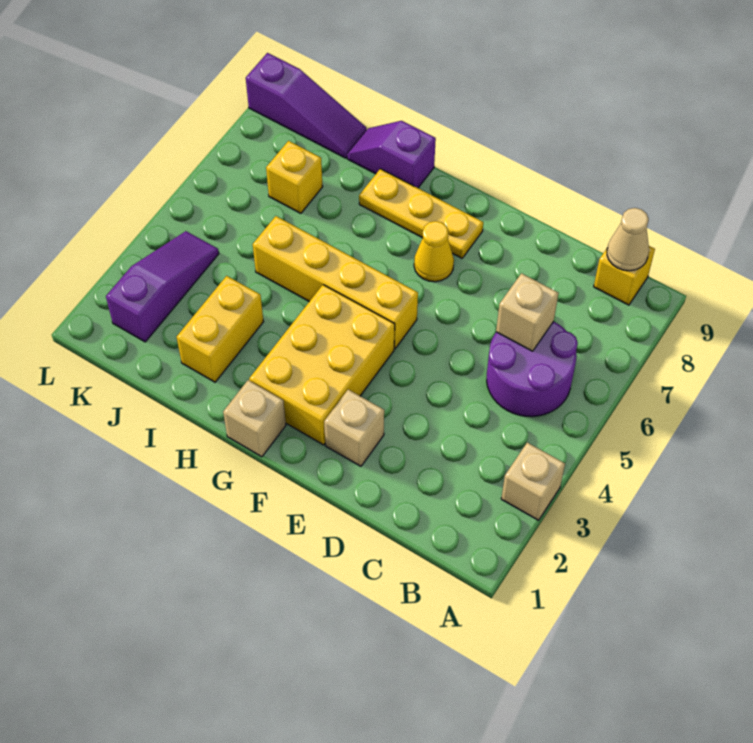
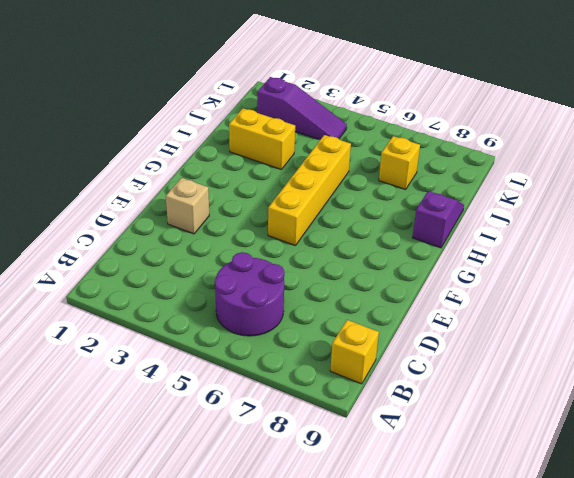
none -> tan 1x1 brick [501,443,565,520]
none -> yellow 2x3 brick [249,285,395,445]
none -> yellow 1x1 cone [414,221,454,282]

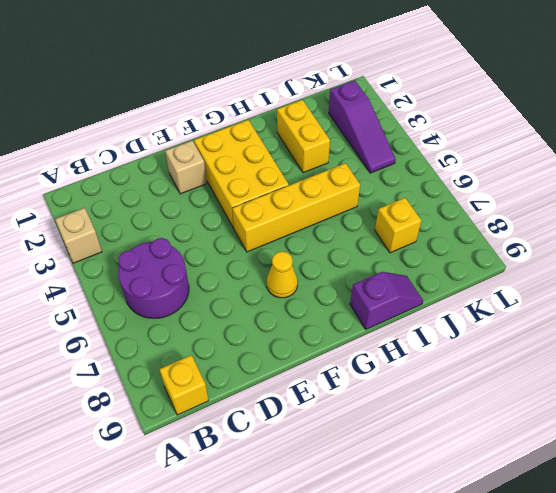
none -> yellow 1x3 plate [359,169,483,258]
none -> tan 1x1 brick [223,380,286,457]
none -> purple 1x3 slope [246,53,367,158]

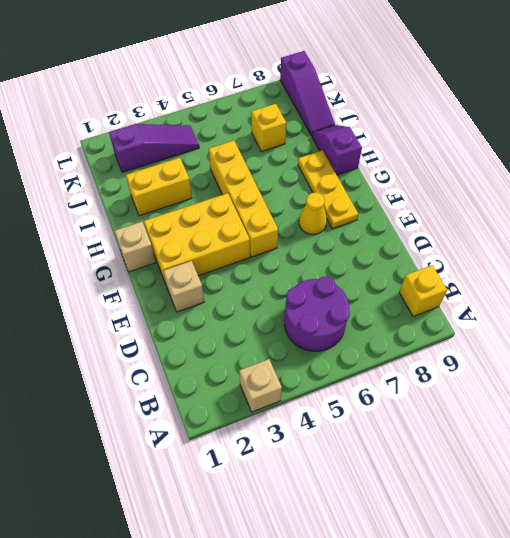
none -> tan 1x1 cone [607,208,649,271]
none -> tan 1x1 brick [496,273,559,351]

